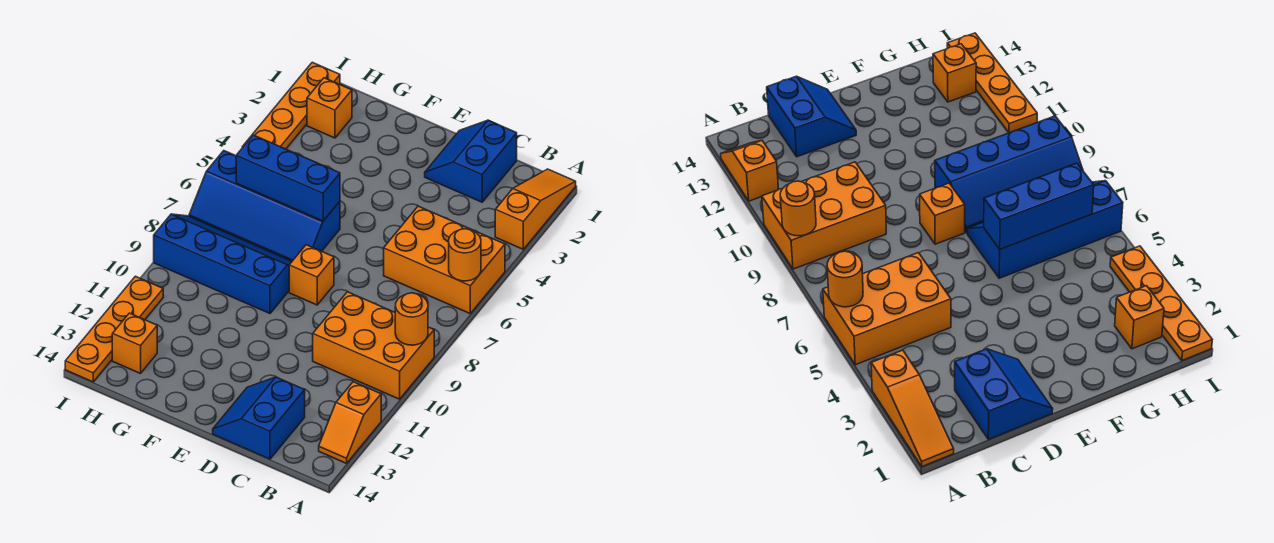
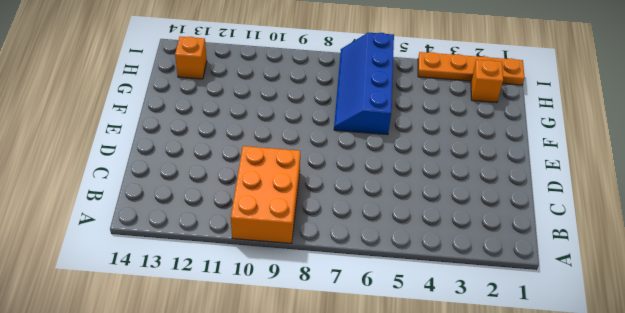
none -> orange 1x3 slope [495,169,576,249]
none -> orange 2x3 brick [384,206,505,313]
none -> orange 1x2 slope [319,382,381,463]

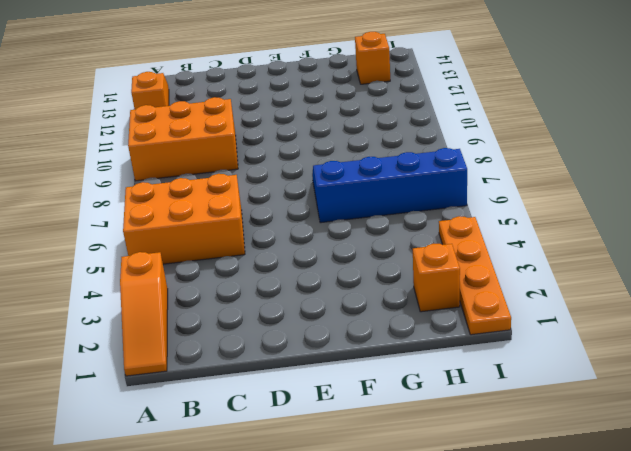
none -> blue 2x2 slope [425,120,517,202]
none -> blue 2x2 slope [213,377,305,459]
none -> orange 1x1 brick [289,245,334,305]

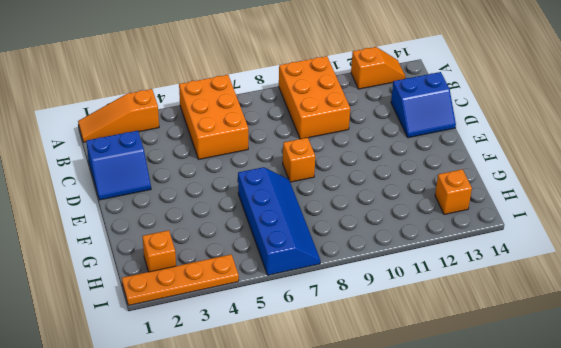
none -> blue 2x4 slope [154,214,292,313]
none -> orange 1x4 plate [65,276,163,382]
none -> orange 1x1 round brick [449,229,481,281]

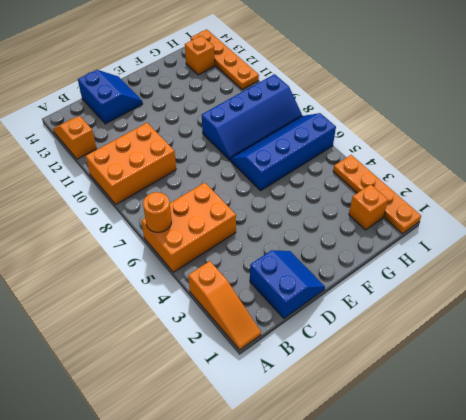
none -> orange 1x1 brick [289,245,334,305]
none -> orange 1x1 round brick [395,293,428,345]
none -> blue 1x3 brick [236,135,340,221]

